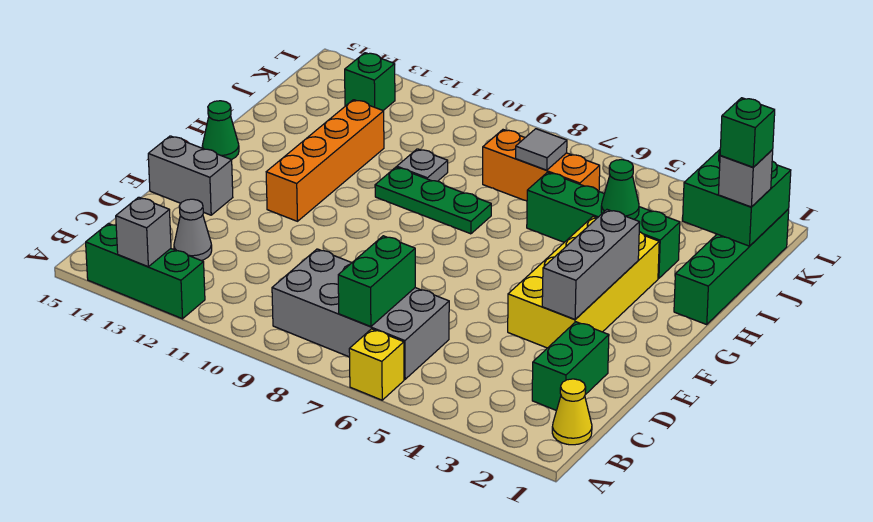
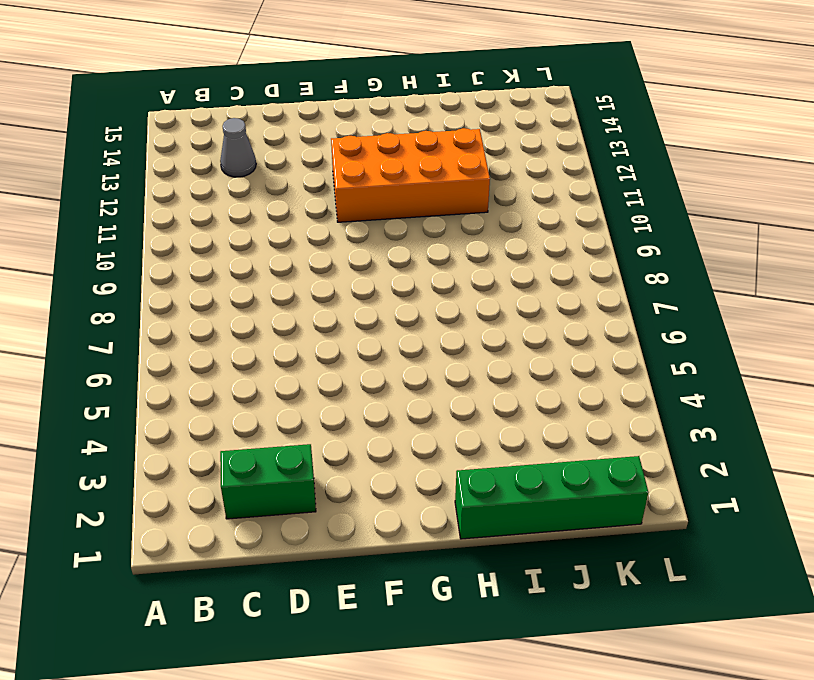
orange 2x4 brick [331,128,490,222] -> orange 1x4 brick [266,100,384,221]
none -> yellow 1x1 brick [349,329,404,400]
none -> green 1x3 brick [86,224,205,319]
none -> yellow 1x1 cone [552,379,592,445]

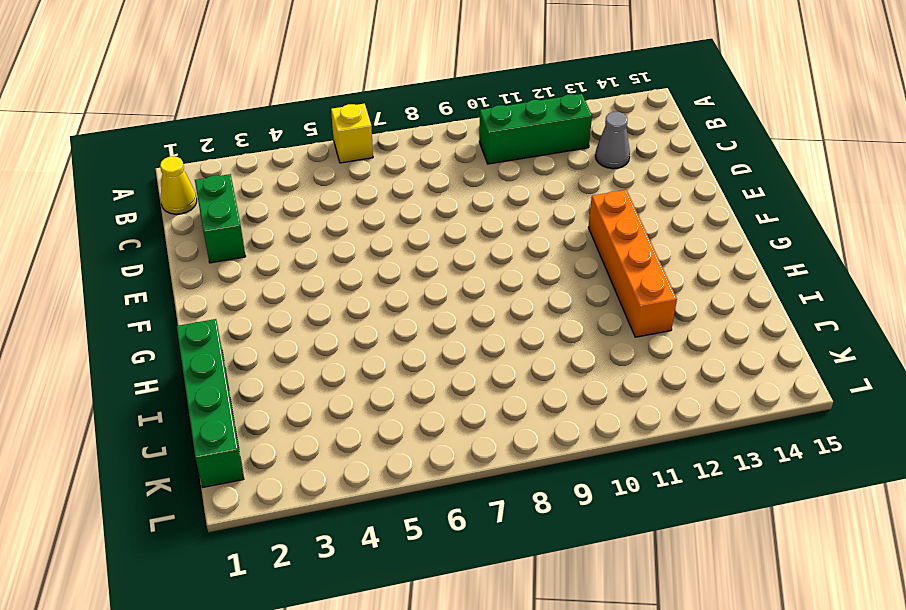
green 1x3 brick [479,94,592,164] -> green 1x3 brick moved to [86,224,205,319]
none -> grey 2x4 brick [272,249,449,379]
none -> yellow 2x4 brick [508,216,659,348]
none -> grey 1x2 brick [148,136,233,215]

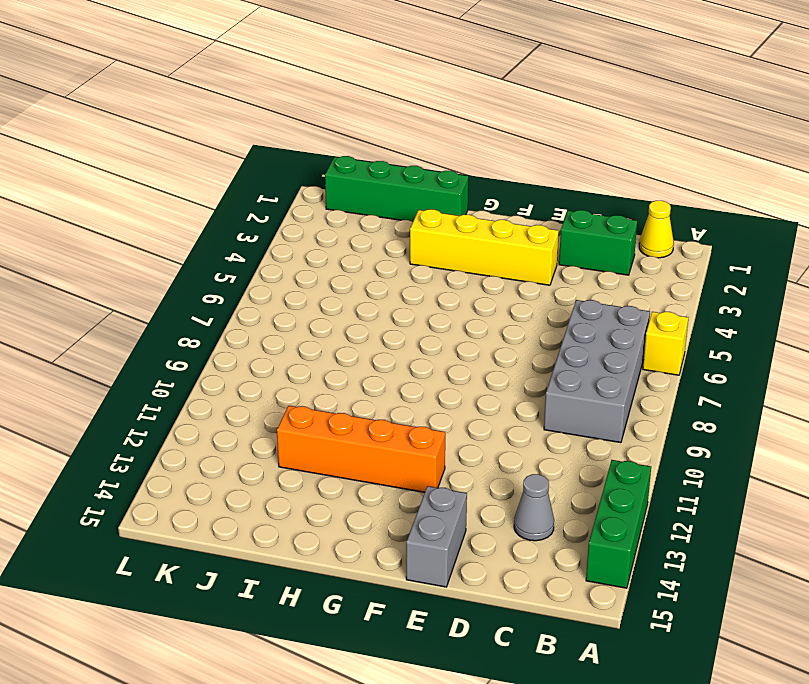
yellow 1x4 brick [410,209,559,285] -> yellow 2x4 brick [508,216,659,348]
none -> green 1x1 cone [202,101,239,160]
none -> green 1x3 plate [375,167,491,234]
none -> green 1x4 brick [527,172,680,278]

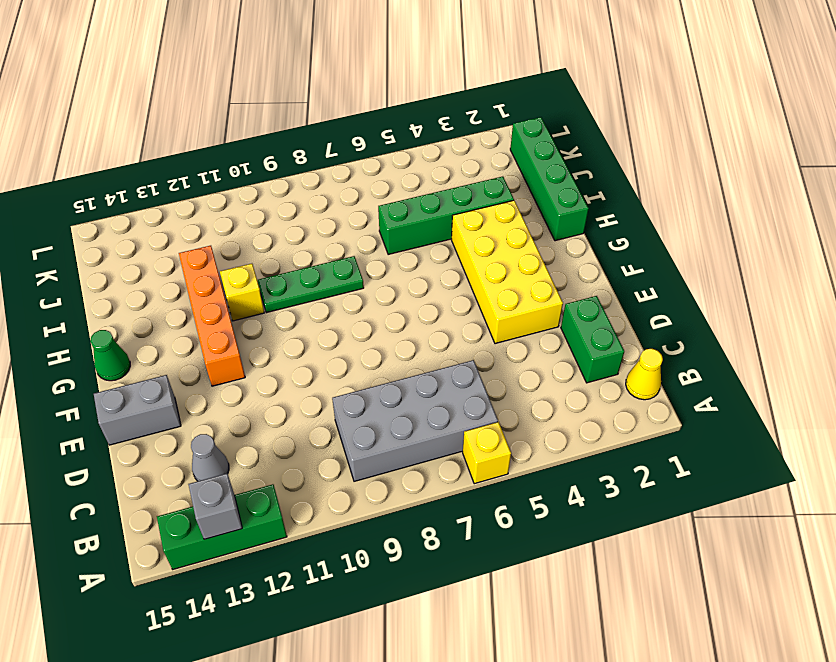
yellow 1x1 brick [220,264,264,321] -> none
none -> grey 1x1 plate [397,149,448,181]
none -> orange 1x3 brick [483,130,600,201]
none -> green 1x1 brick [345,53,395,110]

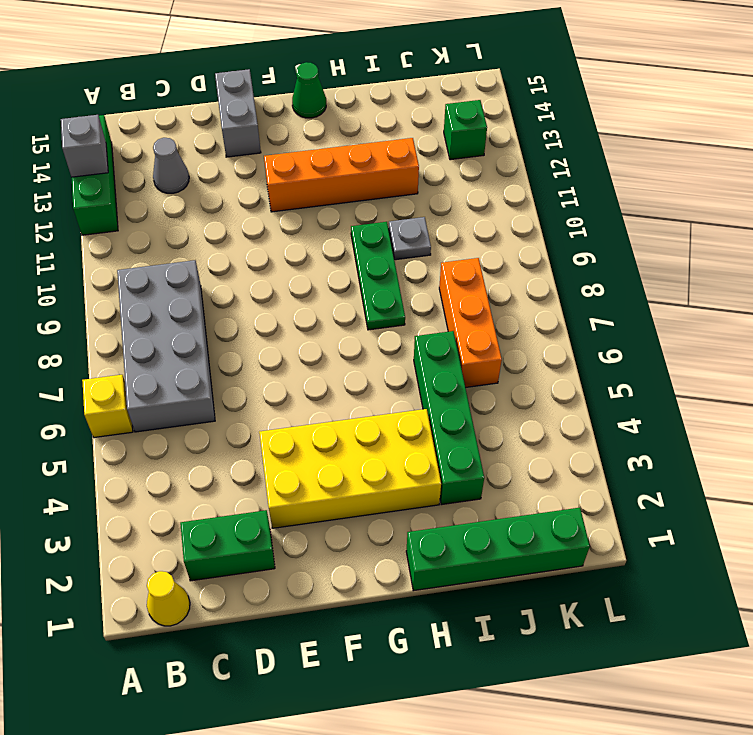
none -> green 1x2 brick [338,236,415,327]
none -> grey 1x3 brick [542,210,640,319]
none -> green 1x1 cone [601,160,639,219]

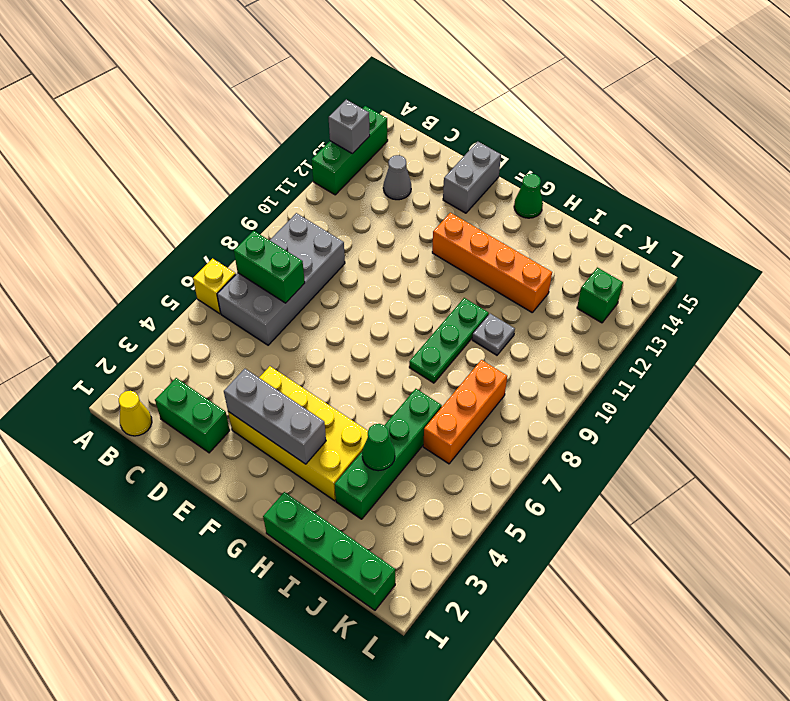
none -> green 2x2 brick [683,150,791,246]
none -> grey 1x1 tile [516,129,567,170]
none -> grey 1x1 brick [718,149,773,207]

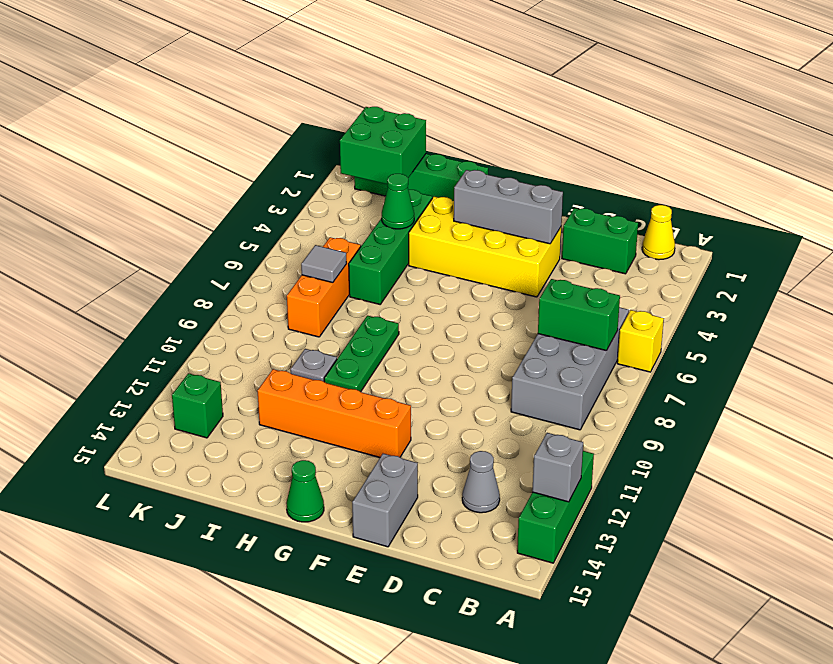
none -> grey 1x1 brick [718,149,773,207]
none -> green 1x1 brick [720,98,775,167]

